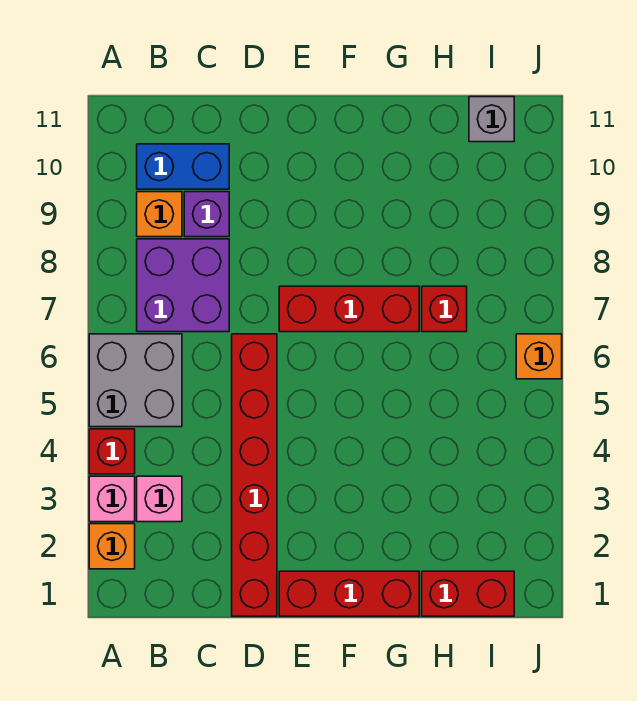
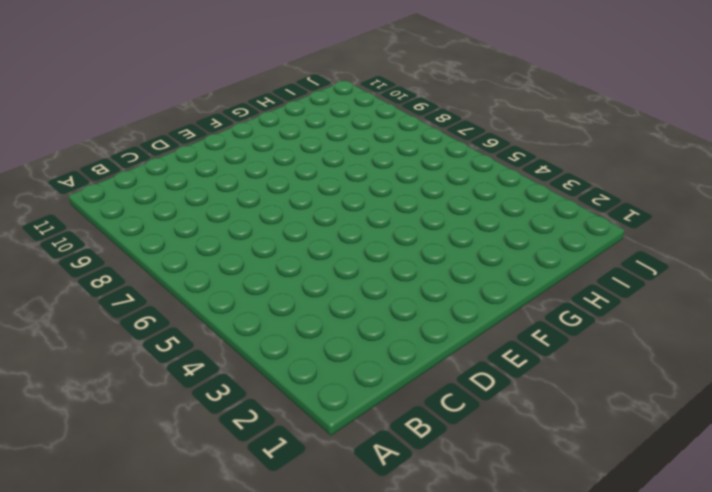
none -> orange 1x1 brick [89,524,135,569]
none -> pink 1x1 brick [89,476,135,522]
none -> red 1x1 brick [89,429,135,474]

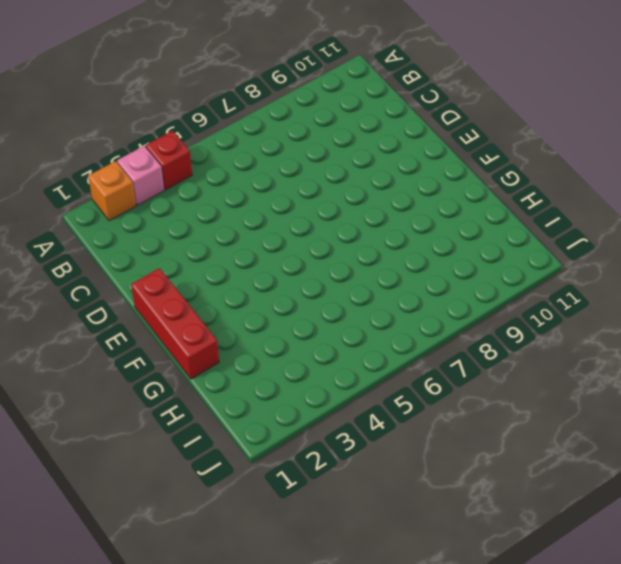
none -> grey 2x2 brick [89,334,182,427]
none -> pink 1x1 brick [137,476,182,522]
none -> purple 2x2 brick [137,239,229,332]

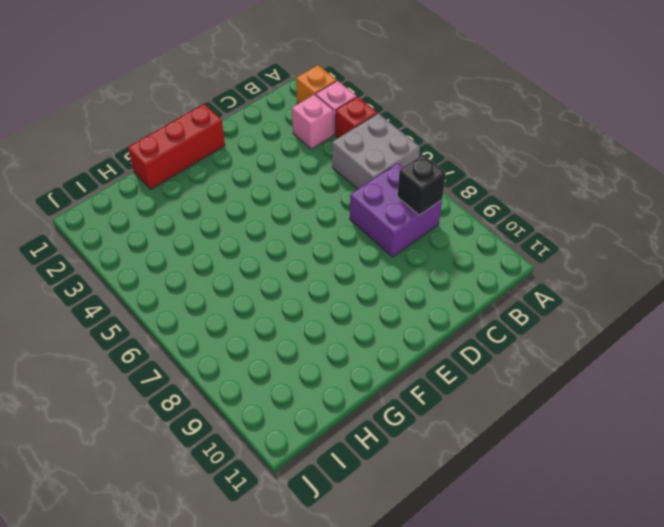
black 1x1 brick [397,155,446,215] -> none
none -> orange 1x1 brick [137,192,182,237]
none -> blue 1x2 brick [137,144,229,189]
none -> purple 1x1 brick [184,192,229,237]

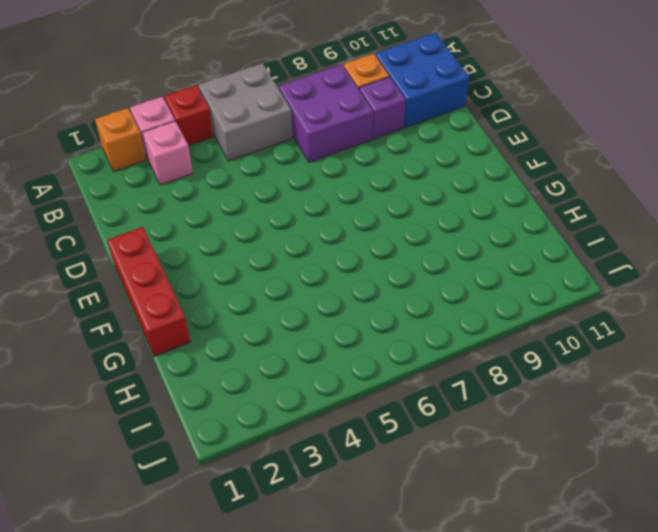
blue 2x2 brick [375,33,469,128] -> blue 1x2 brick [137,144,229,189]
none -> red 1x6 brick [232,334,277,616]
none -> red 1x3 brick [279,286,419,332]
none -> red 1x2 brick [422,571,514,616]

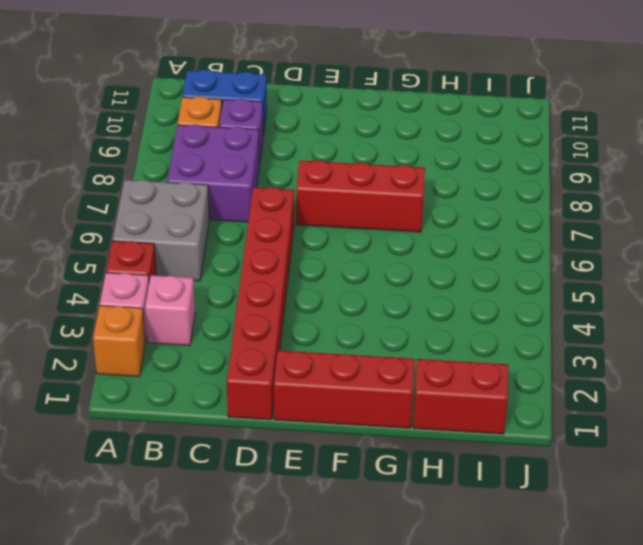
none -> red 1x1 brick [422,286,467,332]
none -> grey 1x1 brick [469,97,514,142]
none -> orange 1x1 brick [516,334,562,379]

